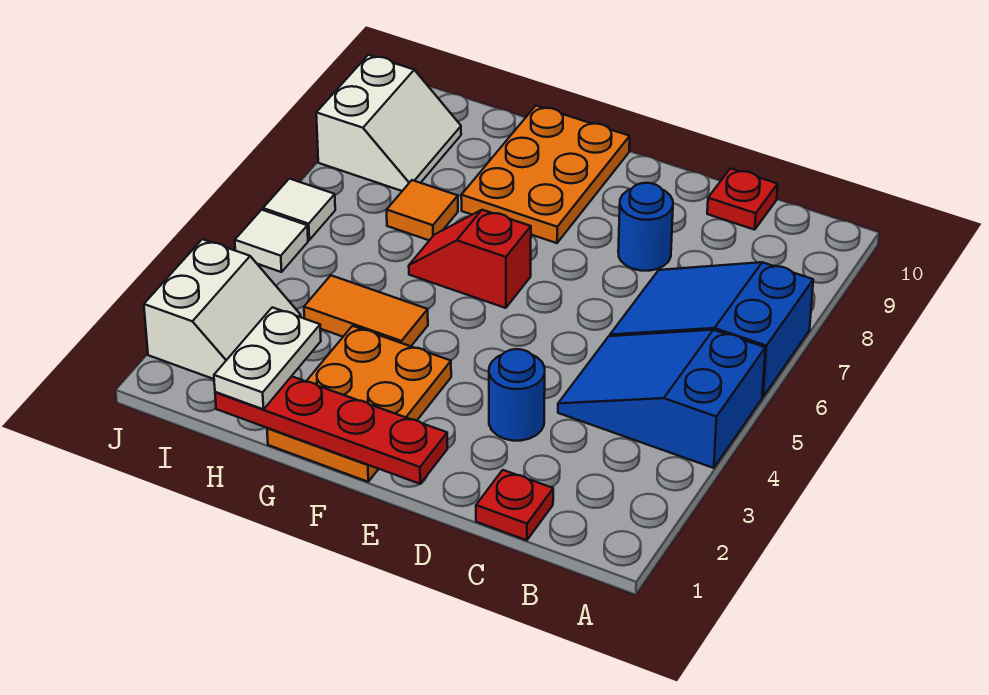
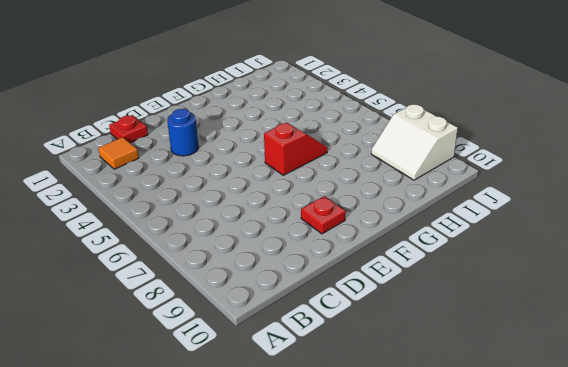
orange 1x1 tile [98,137,139,169] -> orange 1x1 tile moved to [387,180,458,240]
red 1x1 plate [301,196,346,234] -> red 1x1 plate moved to [707,168,778,230]
none -> blue 2x3 slope [558,330,765,468]
none -> blue 2x3 slope [610,262,813,397]
none -> blue 1x1 round brick [618,183,673,271]

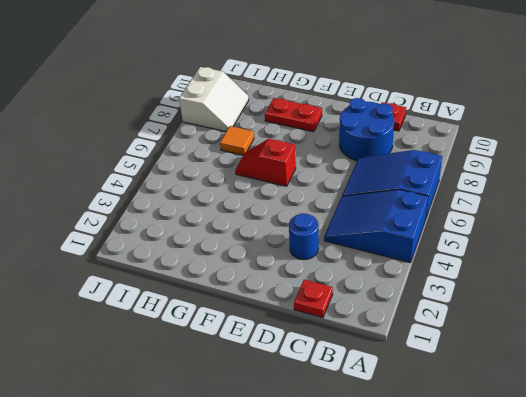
blue 2x2 round brick [339,98,394,161] -> blue 1x1 round brick [618,183,673,271]
red 1x2 plate [265,98,322,132] -> orange 2x3 plate [461,106,630,243]
none -> orange 2x3 plate [267,326,451,482]
none -> orange 1x2 tile [304,275,428,346]
none -> white 2x2 slope [144,239,301,379]

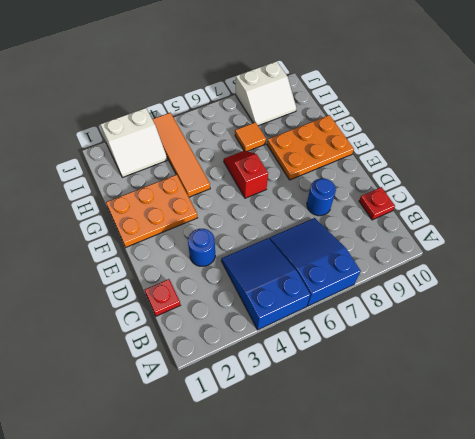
orange 1x4 tile [152,113,210,197] -> orange 1x2 tile [304,275,428,346]
none -> white 1x1 tile [235,210,308,272]
none -> white 1x1 tile [263,179,335,240]
none -> red 1x4 plate [215,376,447,484]

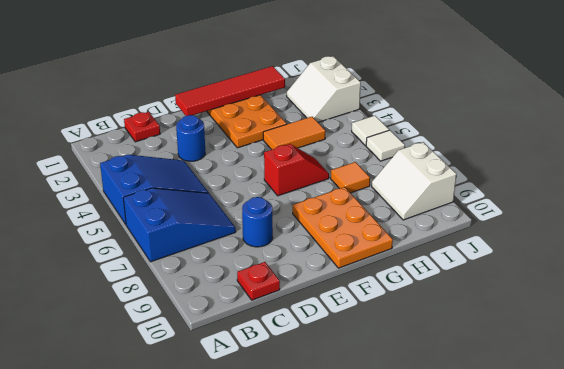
red 1x4 tile [175,66,285,116] -> red 1x4 plate [215,376,447,484]
none -> white 1x2 plate [214,307,321,409]

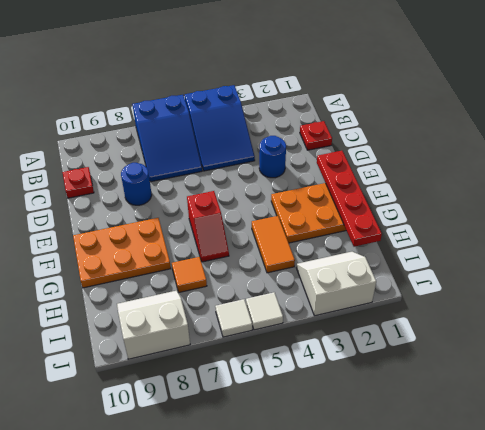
none -> white 1x2 plate [214,307,321,409]

